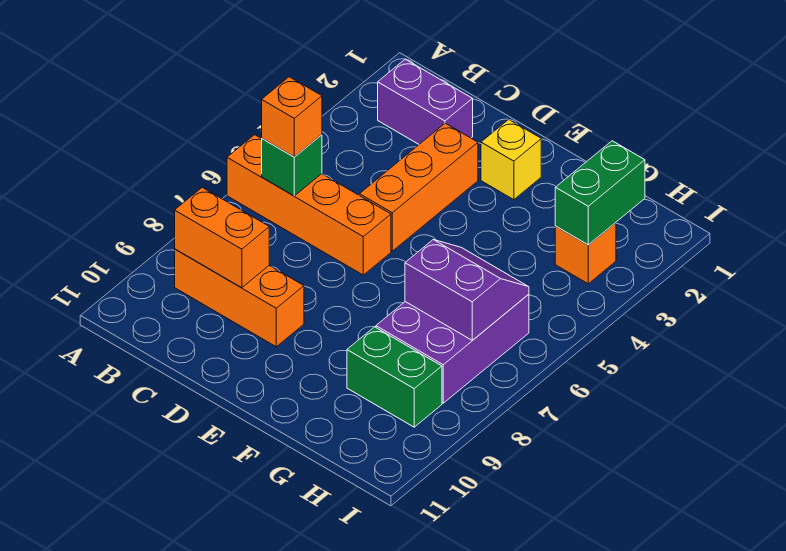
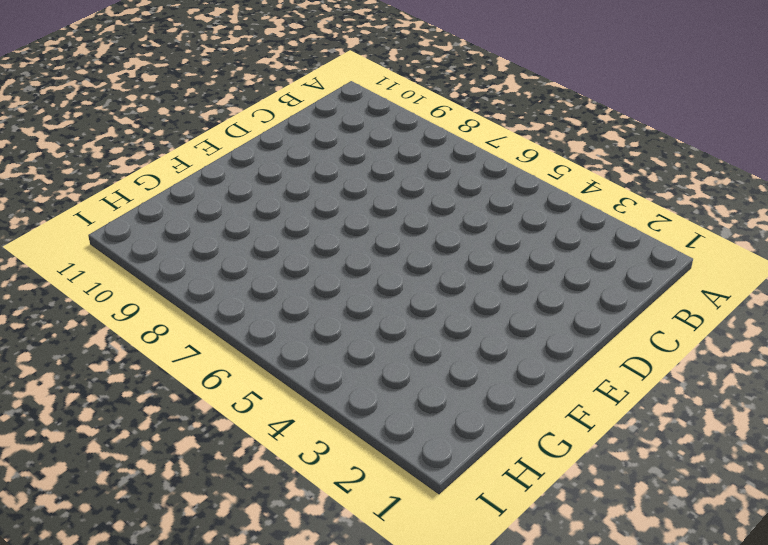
none -> orange 1x4 brick [227,135,391,275]
none -> purple 1x2 brick [378,59,473,144]
none -> orange 1x3 brick [175,249,304,347]

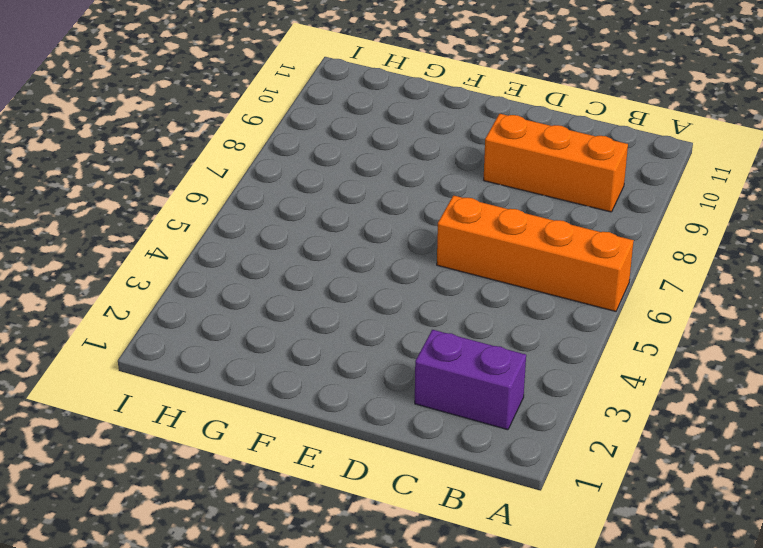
none -> orange 1x3 brick [360,123,478,251]
none -> yellow 1x1 brick [481,119,541,200]
none -> purple 2x3 brick [376,294,529,403]

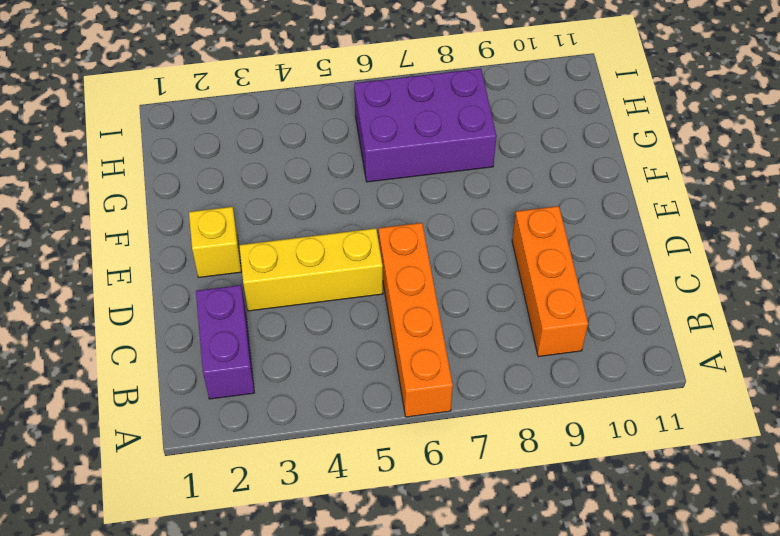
yellow 1x3 brick [239,228,383,311] -> orange 1x3 brick [360,123,478,251]
none -> green 1x2 brick [347,327,442,427]
none -> orange 1x1 brick [555,223,616,284]
none -> green 1x1 brick [262,135,322,196]

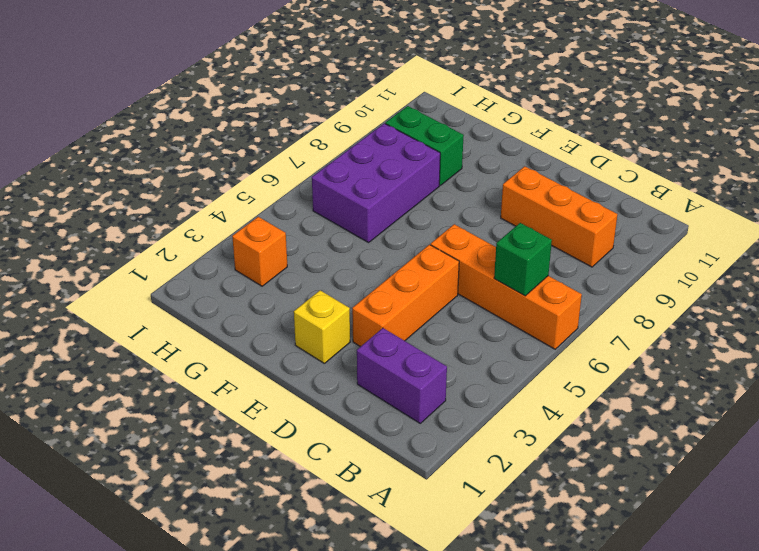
none -> orange 1x2 brick [175,188,269,288]
none -> purple 2x2 slope [405,240,529,340]
none -> green 1x2 brick [555,141,645,245]

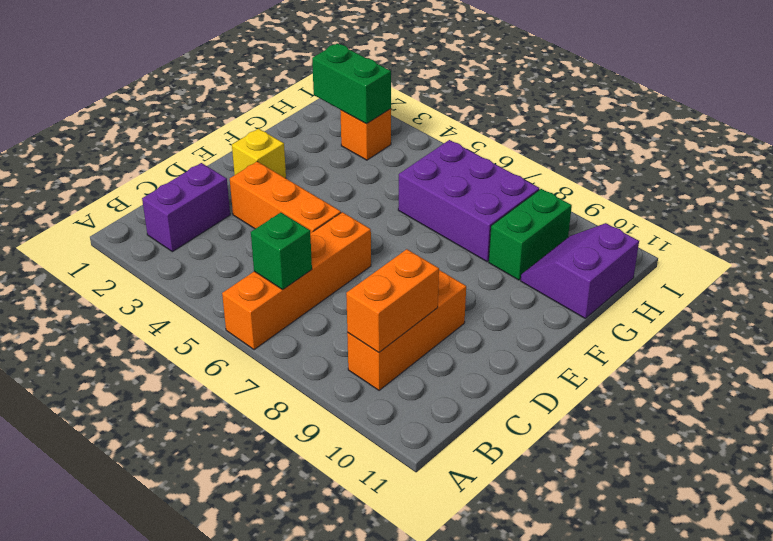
purple 2x2 slope [521,223,639,318] -> purple 2x2 slope moved to [405,240,529,340]
none -> orange 1x1 brick [262,77,322,157]

